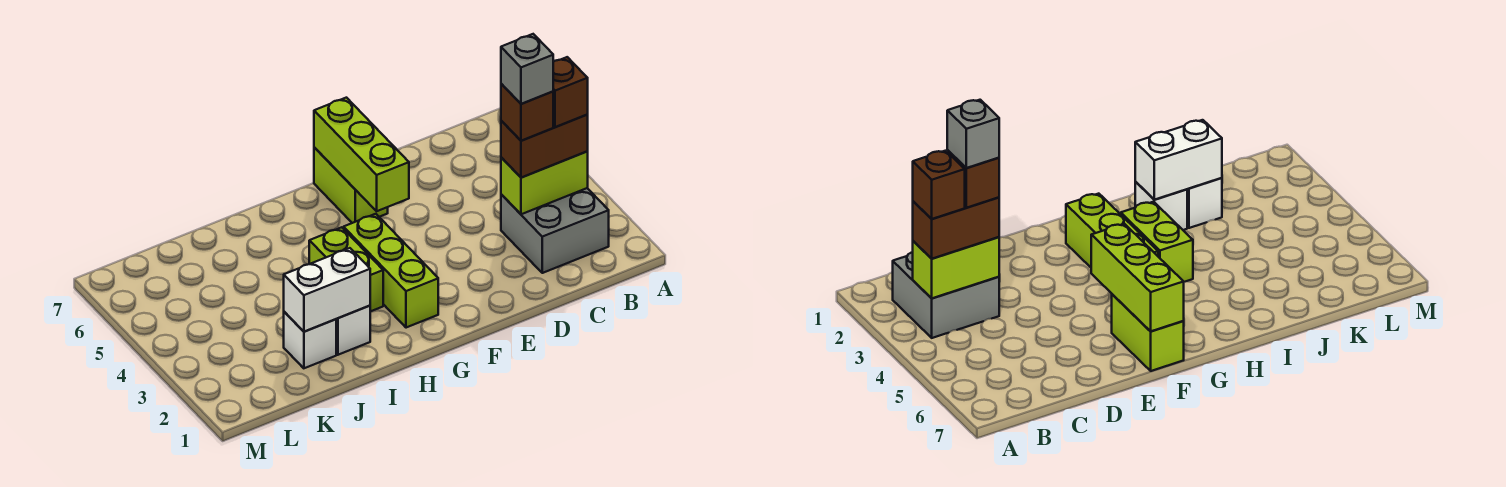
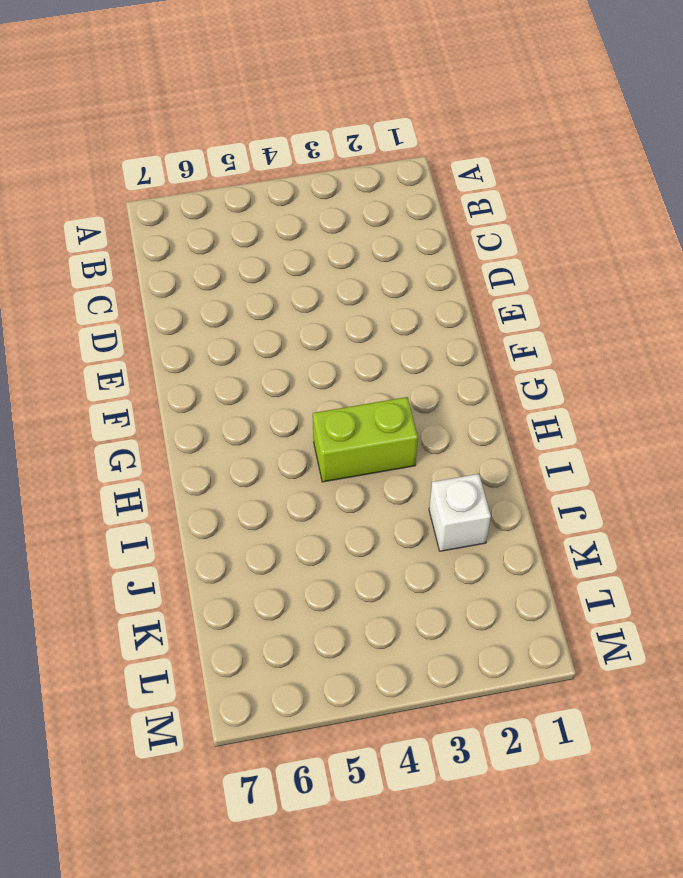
none -> grey 2x2 brick [501,188,609,273]
none -> lime 1x2 brick [314,147,388,223]
none -> lime 1x3 brick [344,214,438,328]

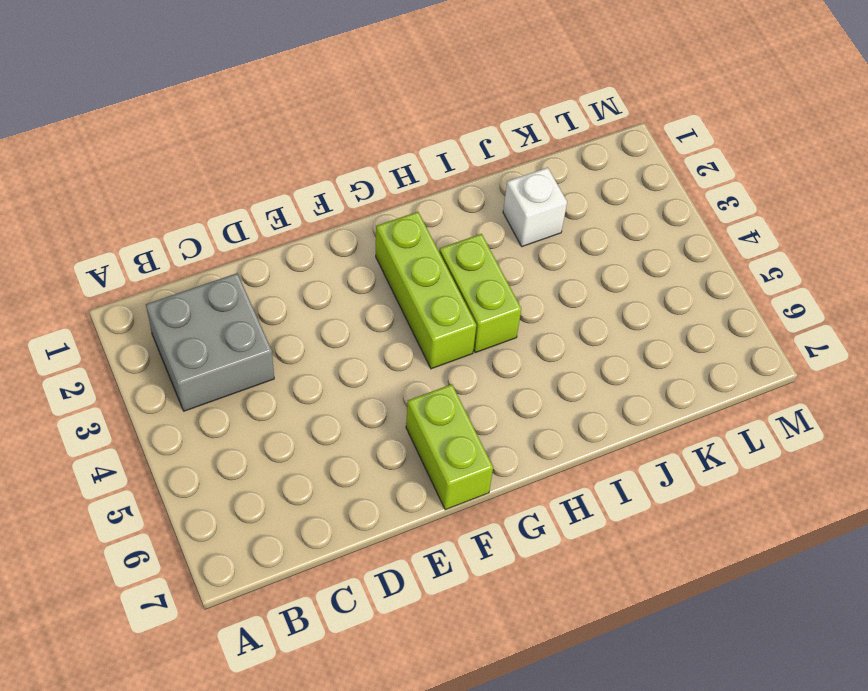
none -> white 1x1 brick [336,306,370,355]
none -> lime 1x2 brick [501,151,588,214]
none -> lime 1x3 brick [314,98,409,211]

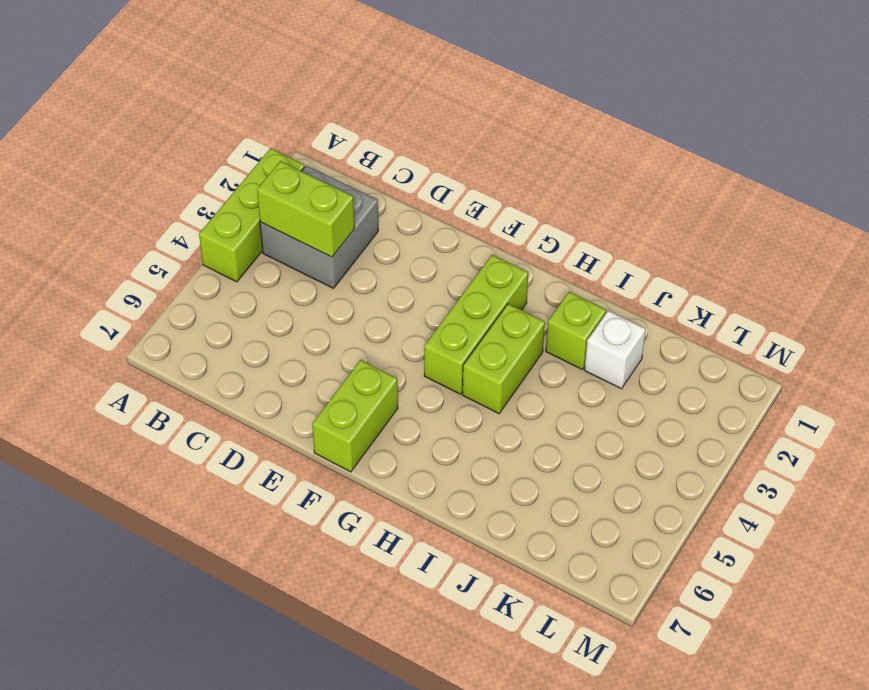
lime 1x3 brick [199,148,305,282] -> lime 1x3 brick moved to [314,98,409,211]
lime 1x1 brick [546,292,606,370] -> white 1x1 brick [336,306,370,355]
none -> white 1x2 brick [284,248,370,332]
none -> brown 1x2 brick [501,115,588,178]
none -> brown 1x1 brick [553,57,588,127]

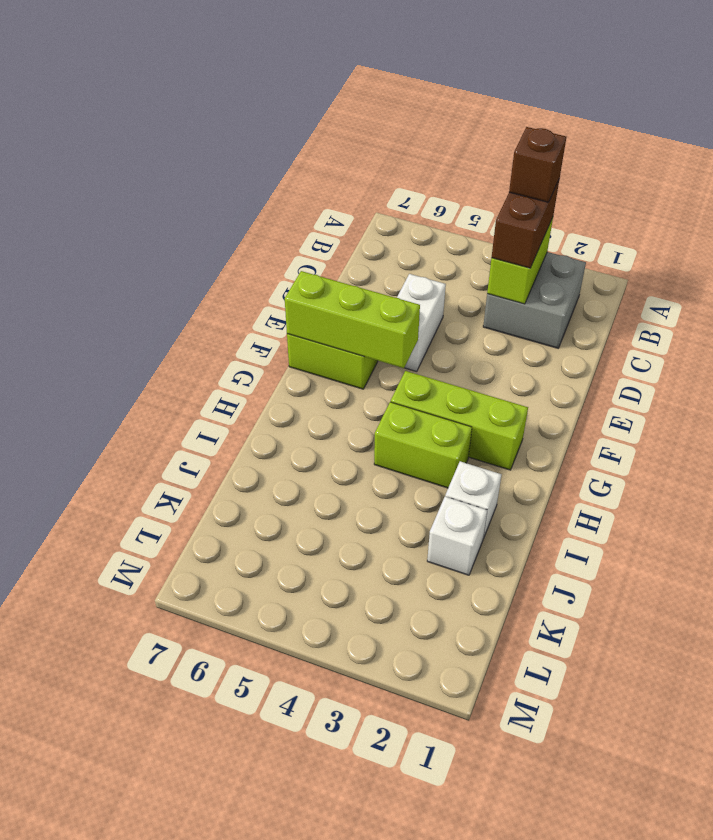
white 1x2 brick [397,274,446,372] -> white 1x2 brick moved to [284,248,370,332]
none -> brown 1x1 brick [501,84,553,141]
none -> grey 1x1 brick [501,34,553,104]

